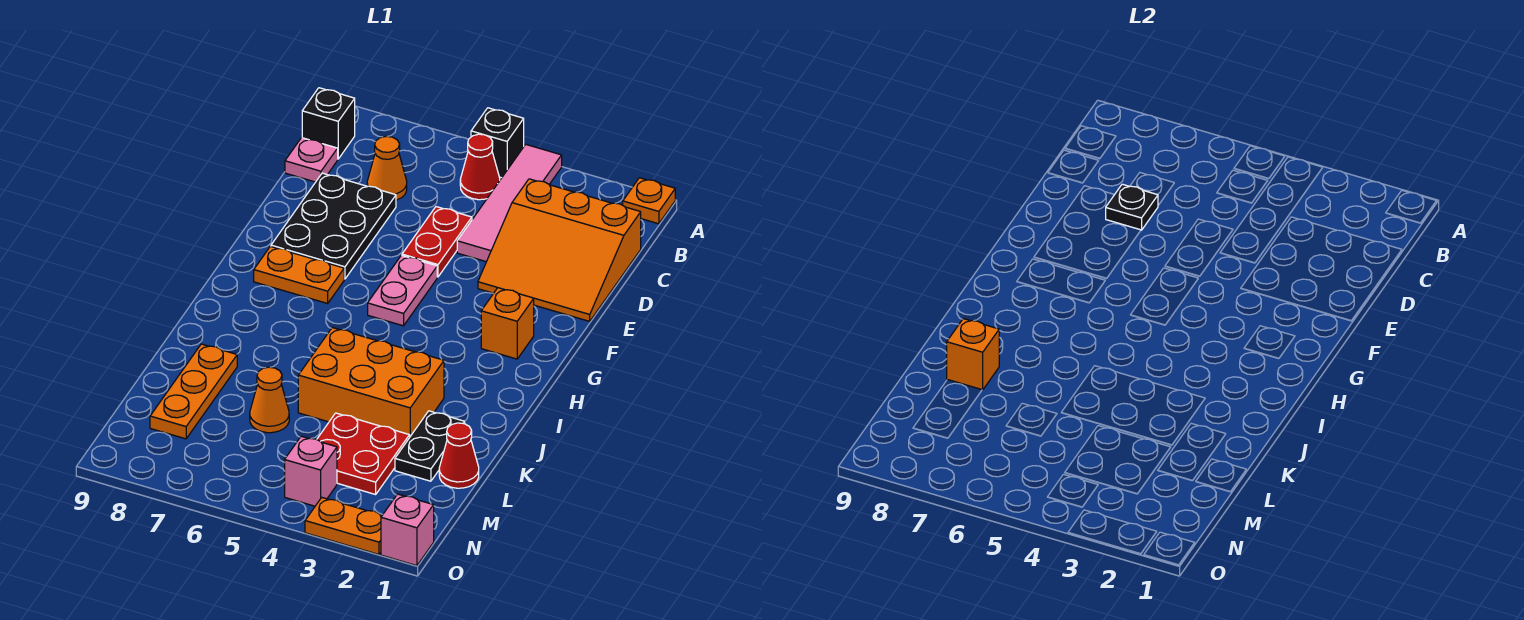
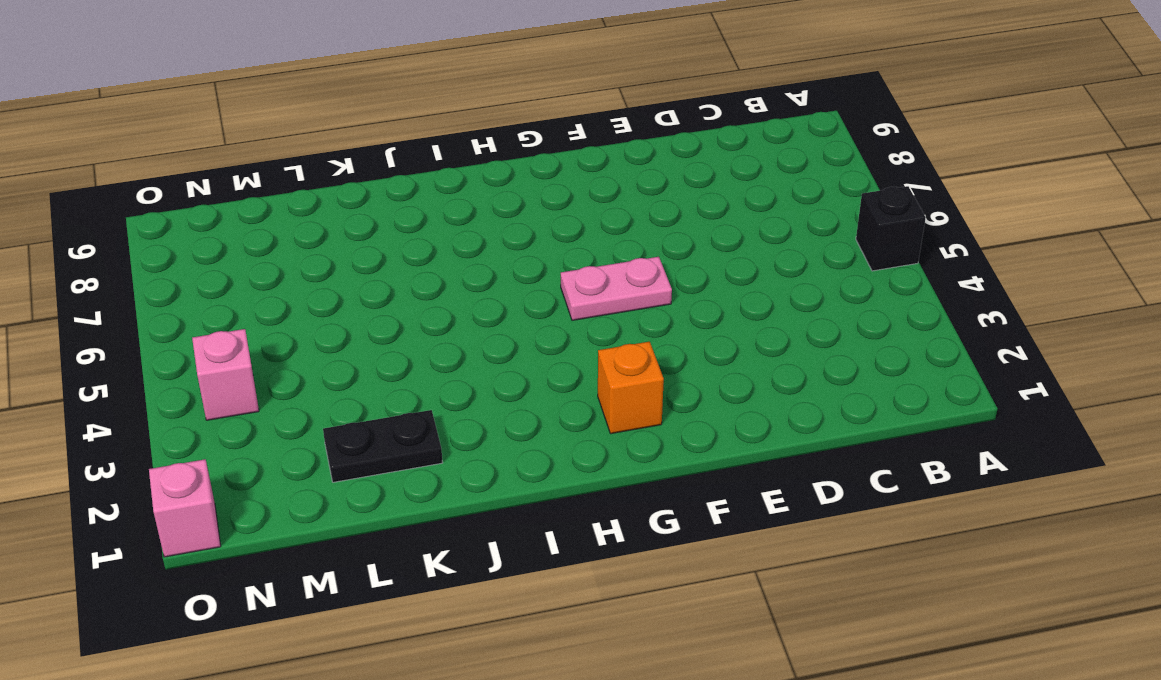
none -> orange 1x1 plate [623,178,675,224]
none -> pink 1x4 tile [457,144,562,262]
none -> red 1x1 cone [460,134,500,200]

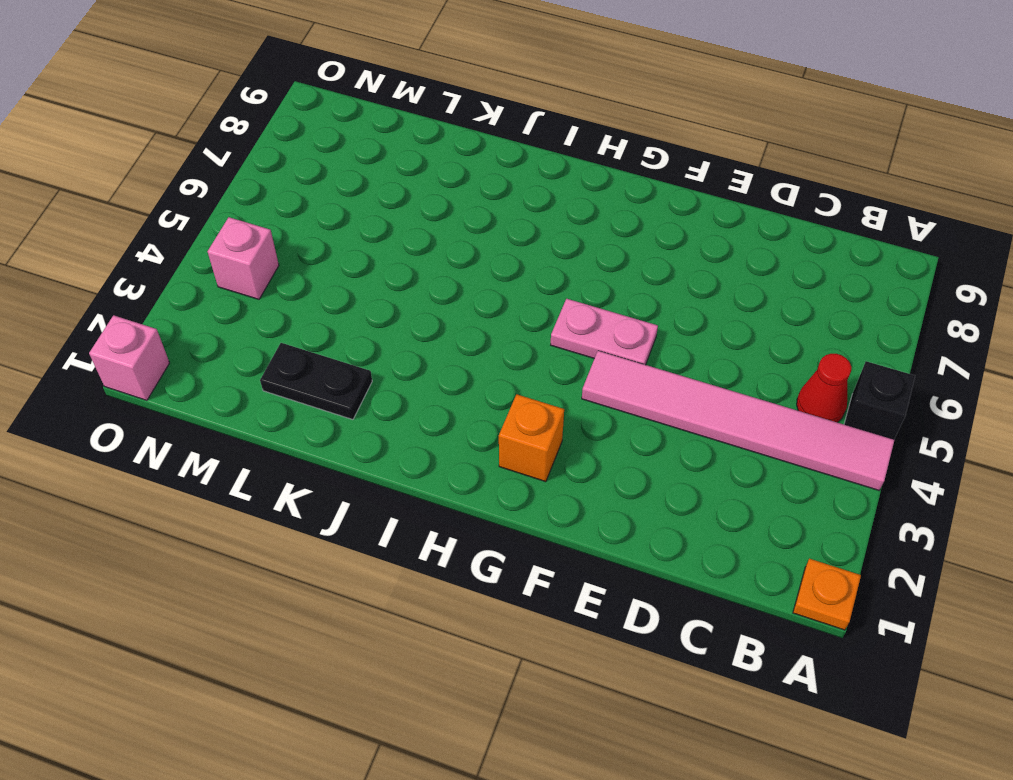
pink 1x6 tile [582,351,894,490] -> pink 1x4 tile [457,144,562,262]
none -> black 1x1 brick [302,88,355,159]
none -> orange 3x3 slope [478,179,641,321]
none -> orange 1x1 cone [367,136,407,200]

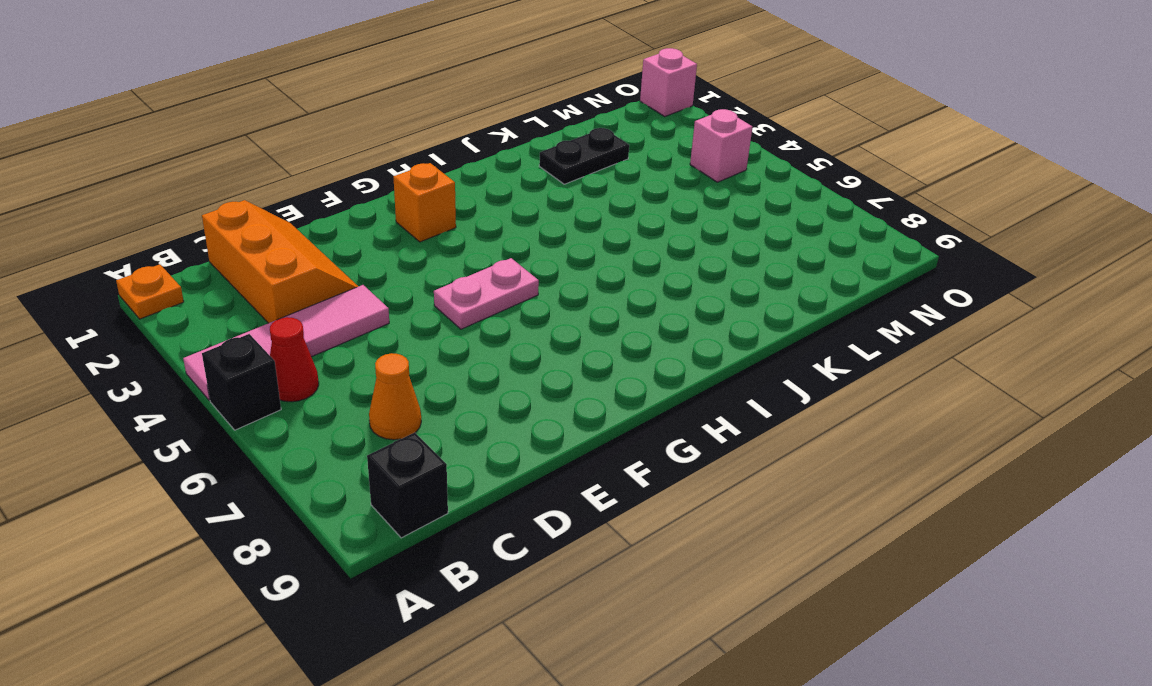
orange 2x3 slope [202,200,358,323] -> orange 3x3 slope [478,179,641,321]
none -> pink 1x1 plate [285,138,338,182]
none -> red 1x2 plate [402,207,472,277]
none -> black 2x3 plate [271,173,396,279]

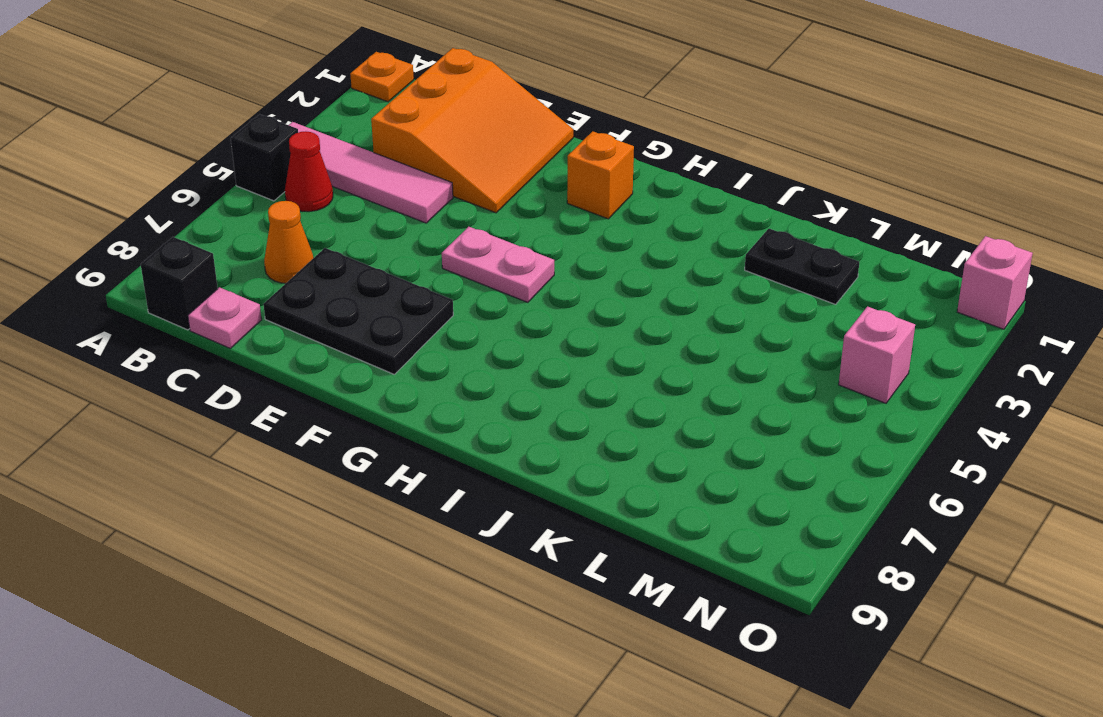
none -> red 1x2 plate [402,207,472,277]
none -> orange 1x2 plate [254,246,344,303]
none -> orange 2x3 brick [298,328,444,436]

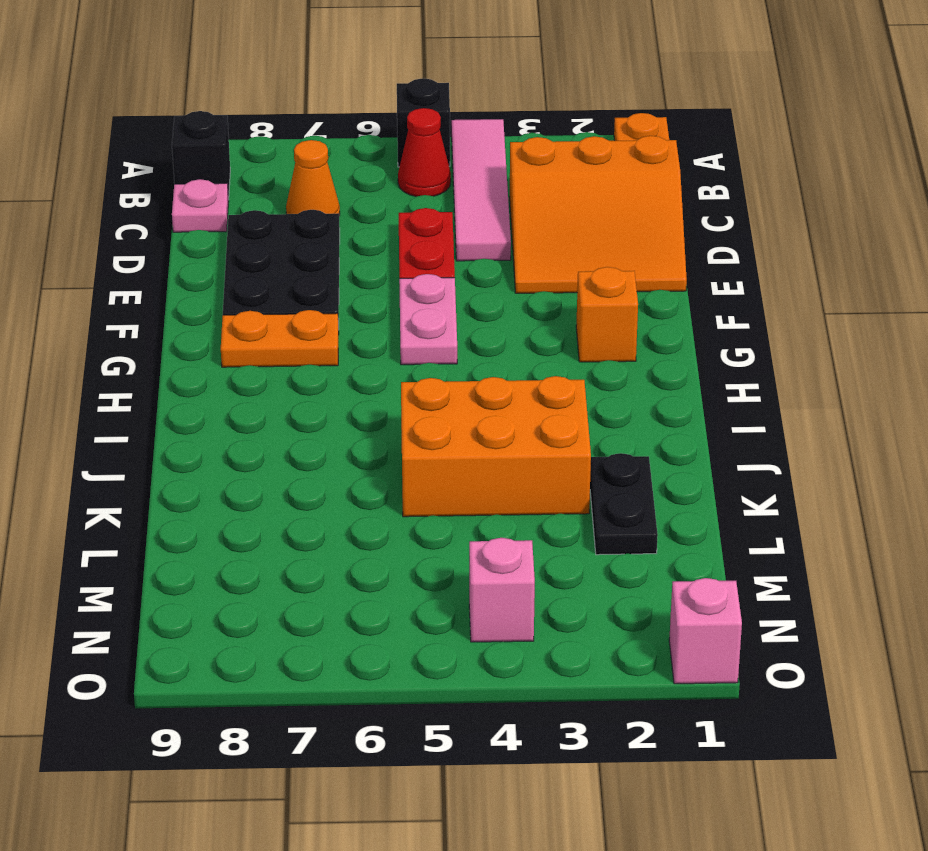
none -> orange 1x3 plate [150,344,237,439]
none -> red 1x1 cone [439,423,479,488]
none -> red 2x2 plate [317,413,410,494]

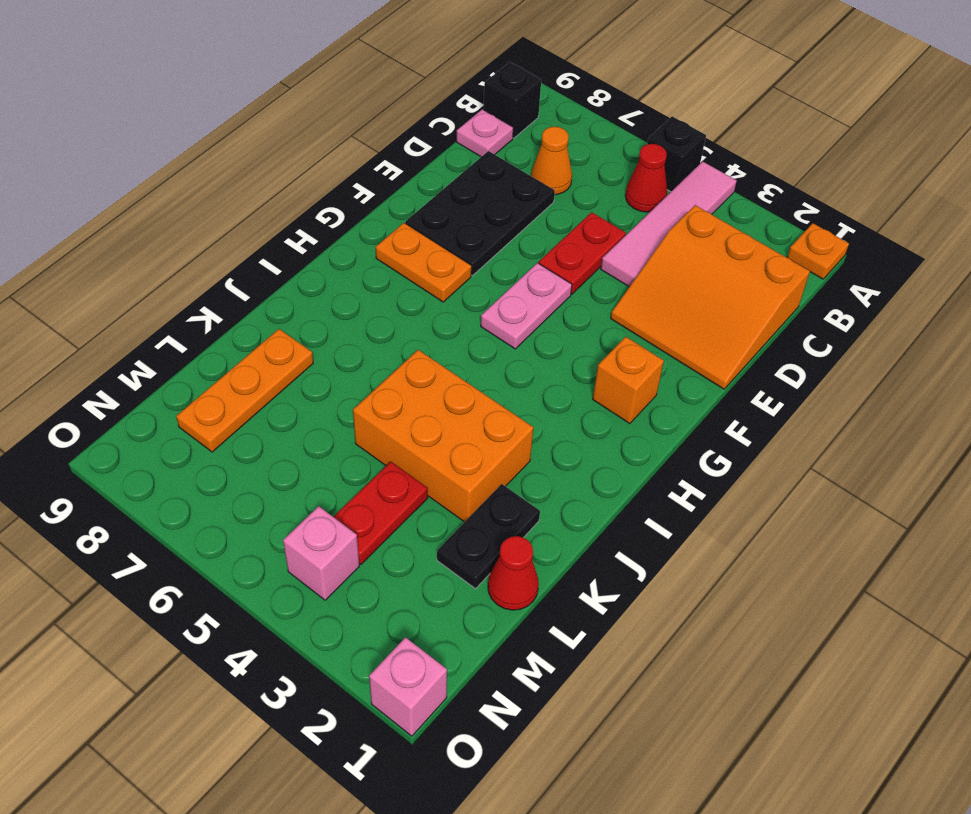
red 1x2 plate [334,462,428,564] -> red 2x2 plate [317,413,410,494]
none -> orange 1x1 cone [250,367,289,433]
none -> orange 1x2 plate [305,498,382,554]
none -> black 1x1 plate [1106,184,1158,230]

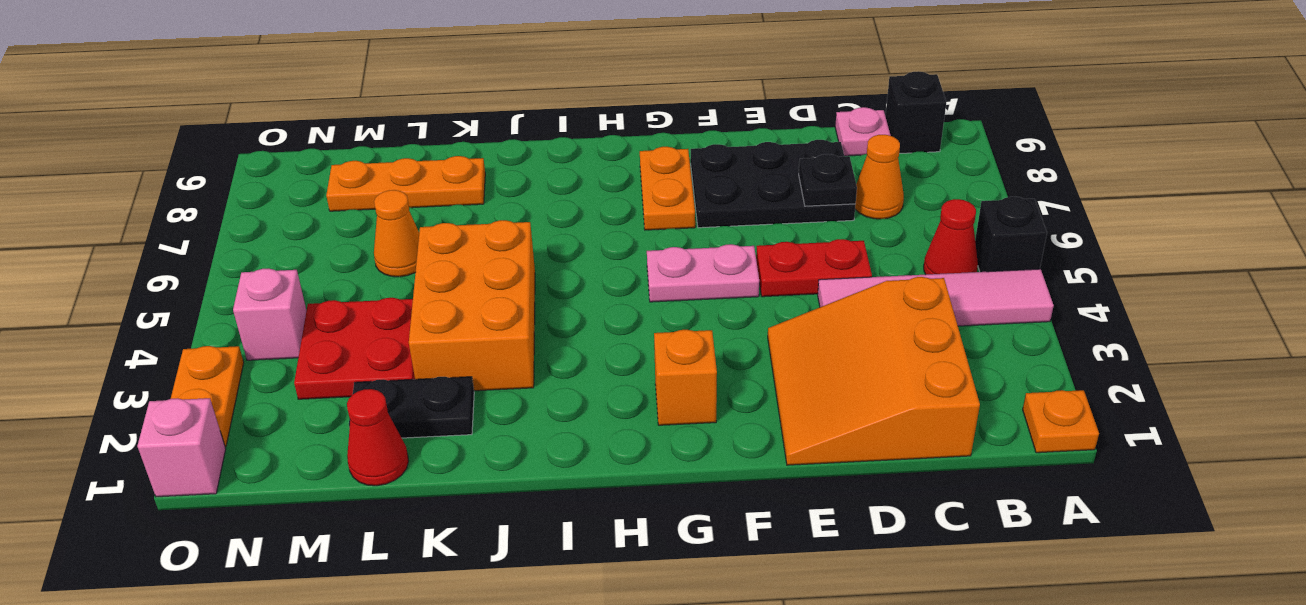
none -> orange 1x1 brick [947,319,999,390]

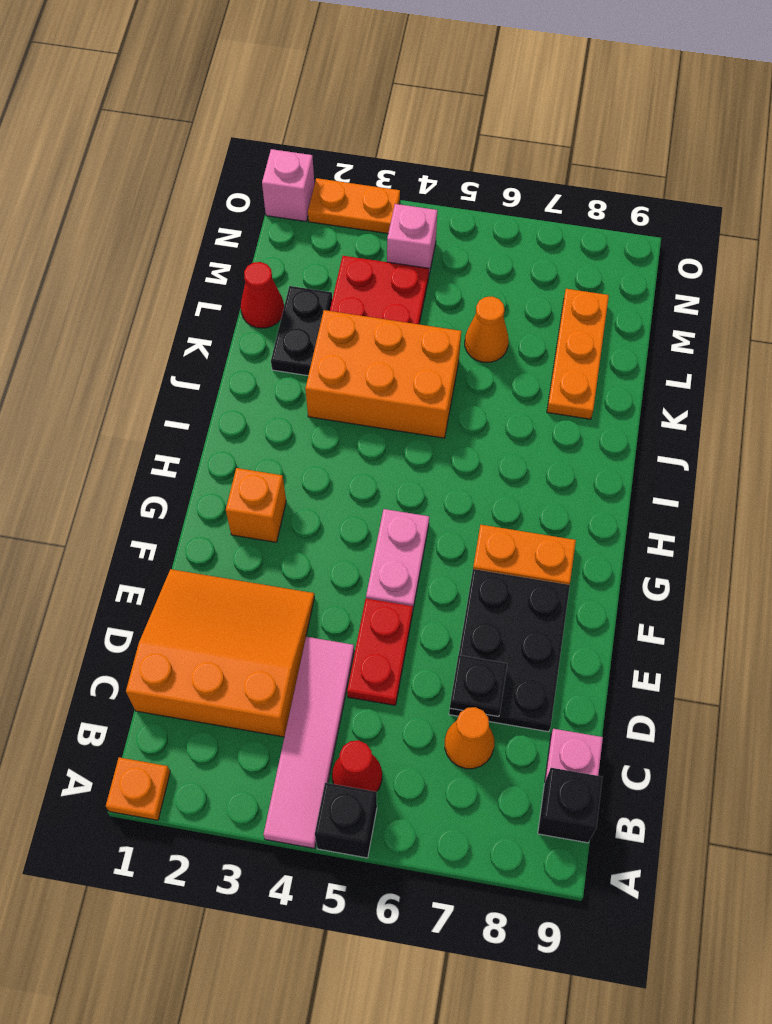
none -> orange 1x1 brick [947,319,999,390]

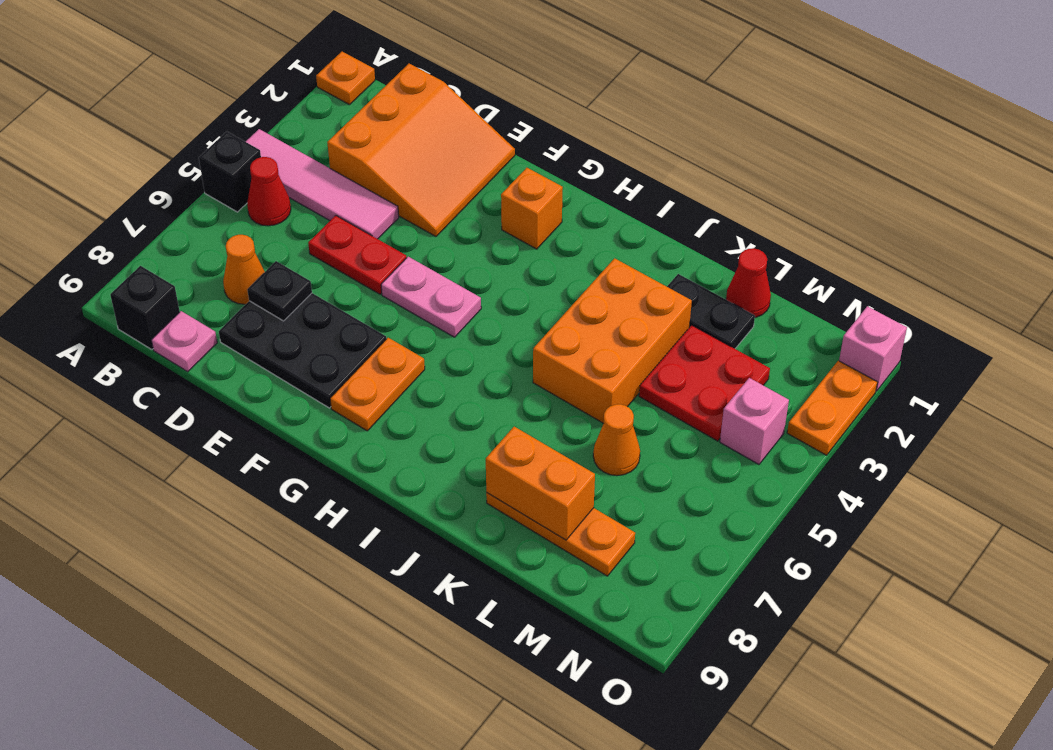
orange 1x2 brick [486,427,595,540] -> orange 1x1 brick [947,319,999,390]

